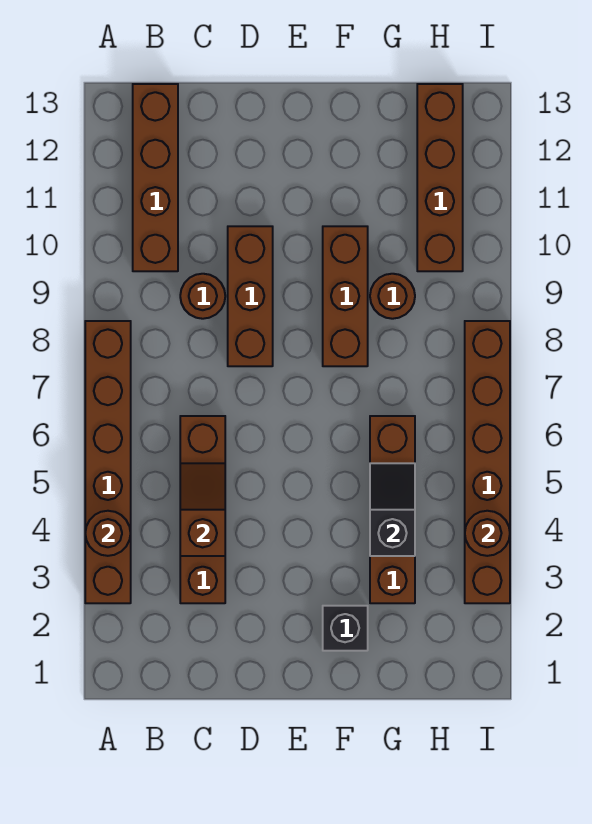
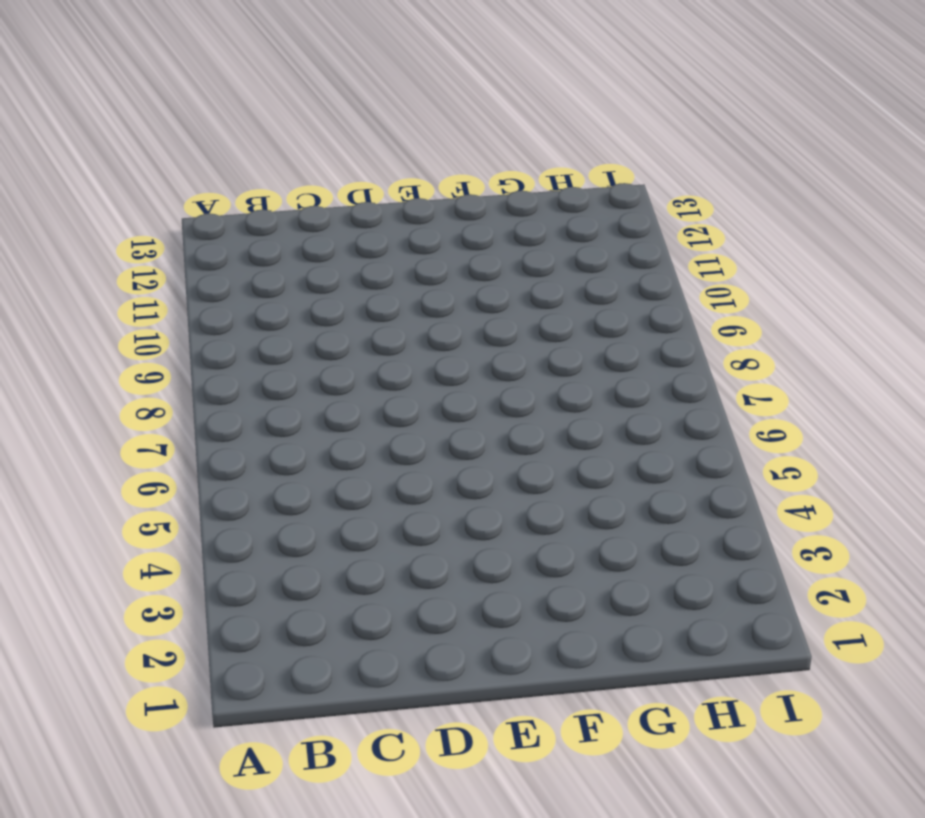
none -> brown 1x6 brick [85,321,131,603]
none -> brown 1x4 brick [133,84,178,271]
none -> brown 1x4 brick [180,416,225,603]

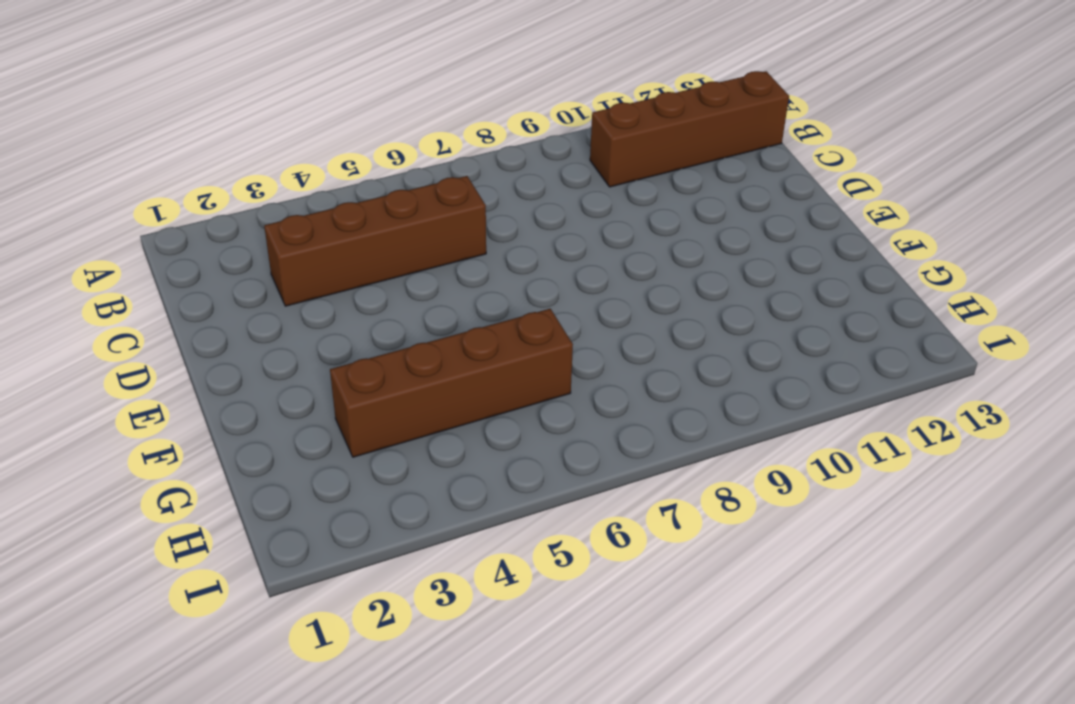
none -> brown 1x6 brick [85,321,131,603]
none -> brown 1x1 round brick [180,274,225,319]
none -> brown 1x3 brick [228,226,273,366]

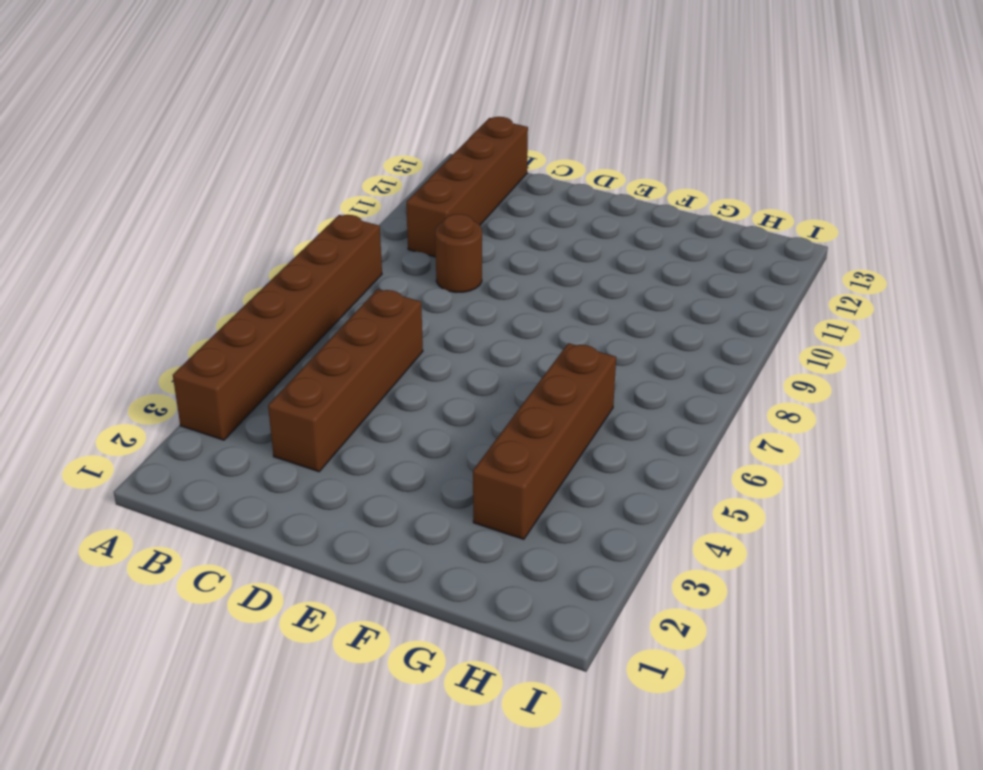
none -> brown 1x3 brick [228,226,273,366]
none -> black 1x1 brick [323,606,368,651]
none -> brown 1x3 brick [323,226,368,366]

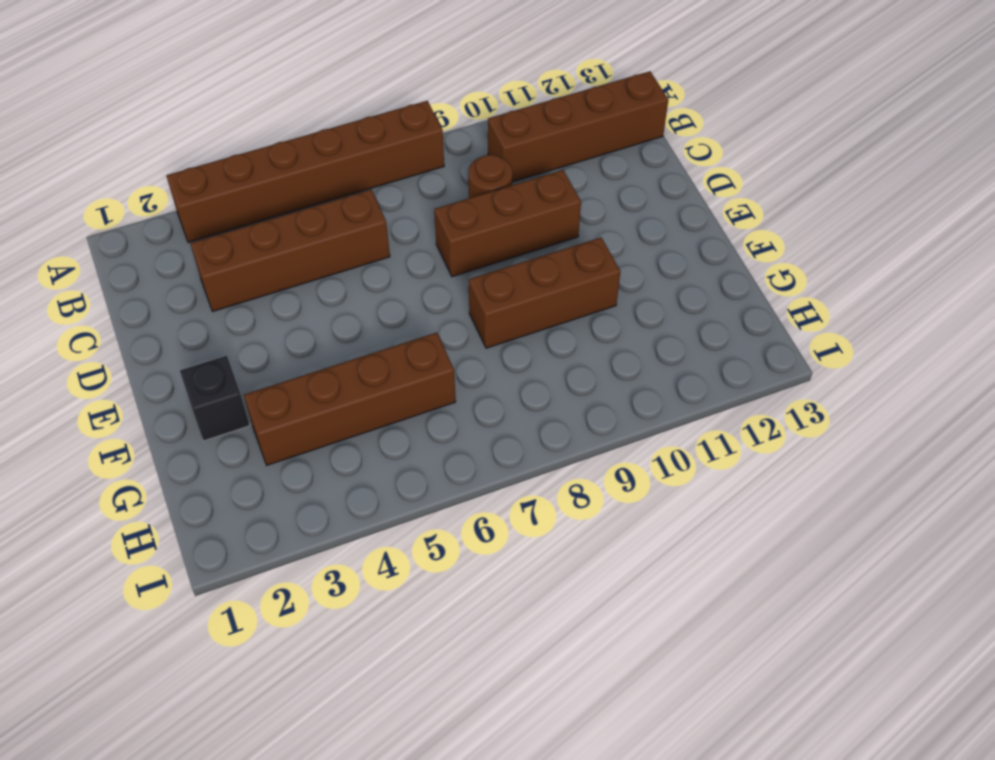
none -> brown 1x1 round brick [370,274,415,319]
none -> brown 1x4 brick [417,84,463,271]
none -> brown 1x6 brick [465,321,510,603]

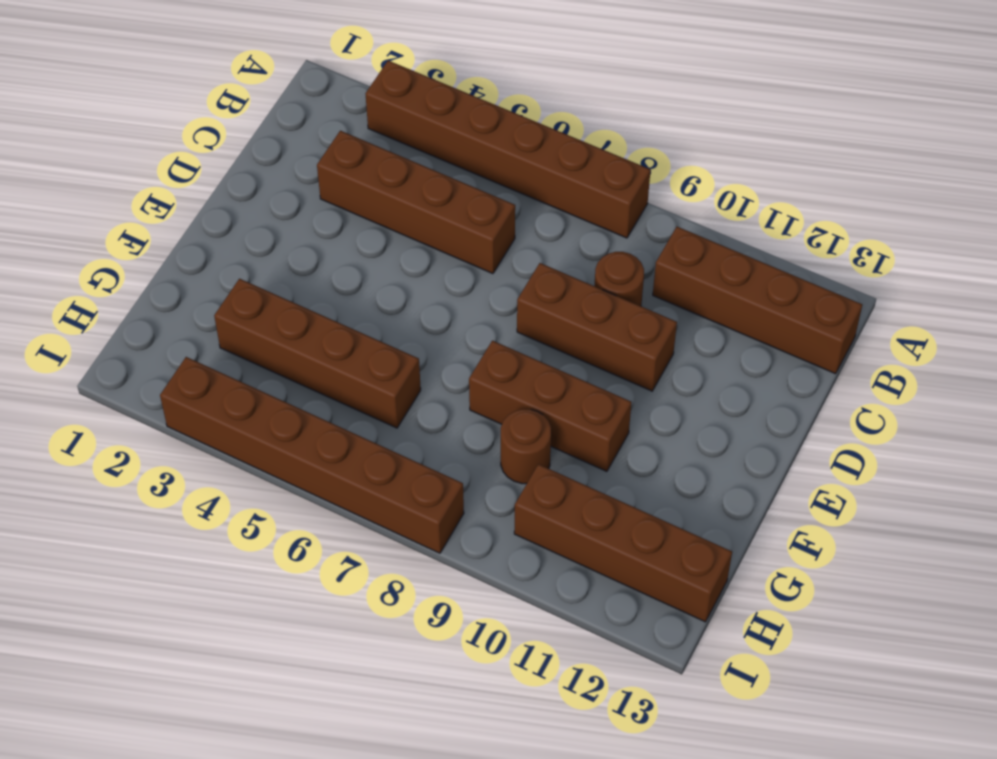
none -> black 1x1 brick [323,606,368,651]
none -> brown 1x1 round brick [85,511,131,556]
none -> brown 1x2 slope [180,463,225,556]

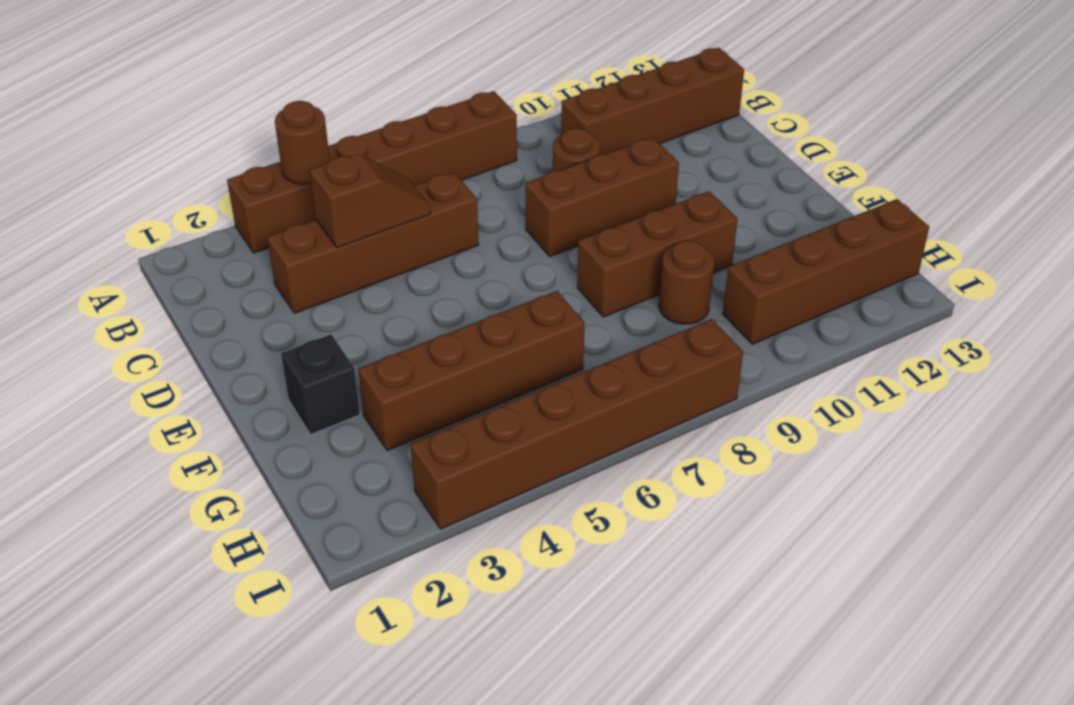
none -> black 1x2 slope [370,463,415,556]
none -> brown 1x1 round brick [465,511,510,556]

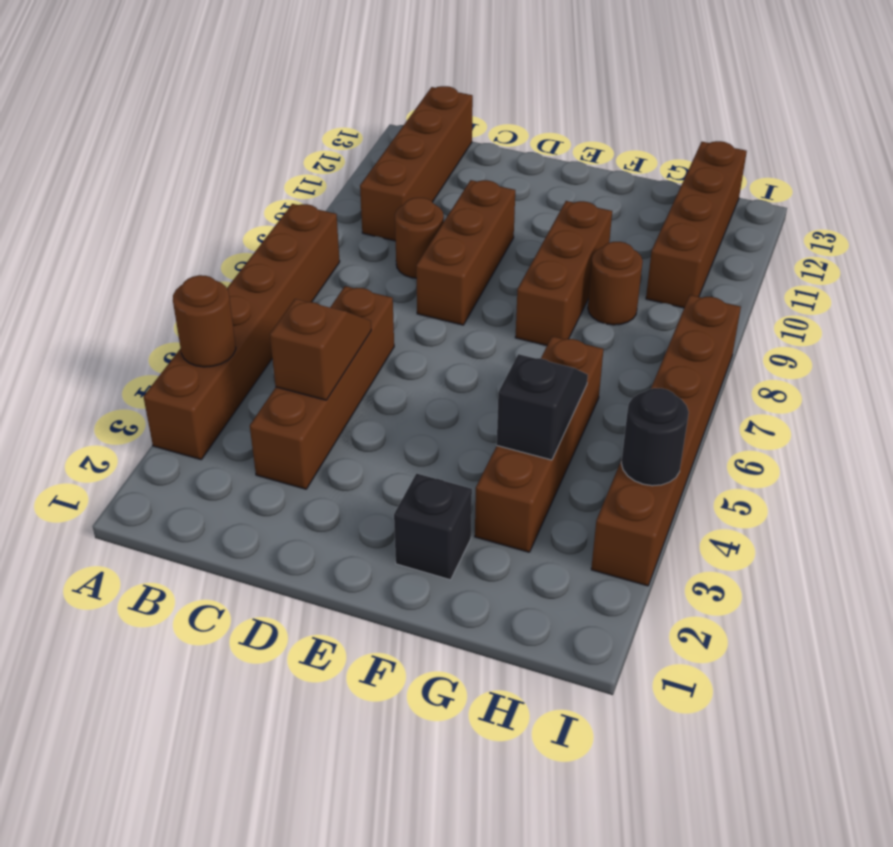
black 1x1 round brick [621,388,689,486] -> brown 1x1 round brick [465,511,510,556]

